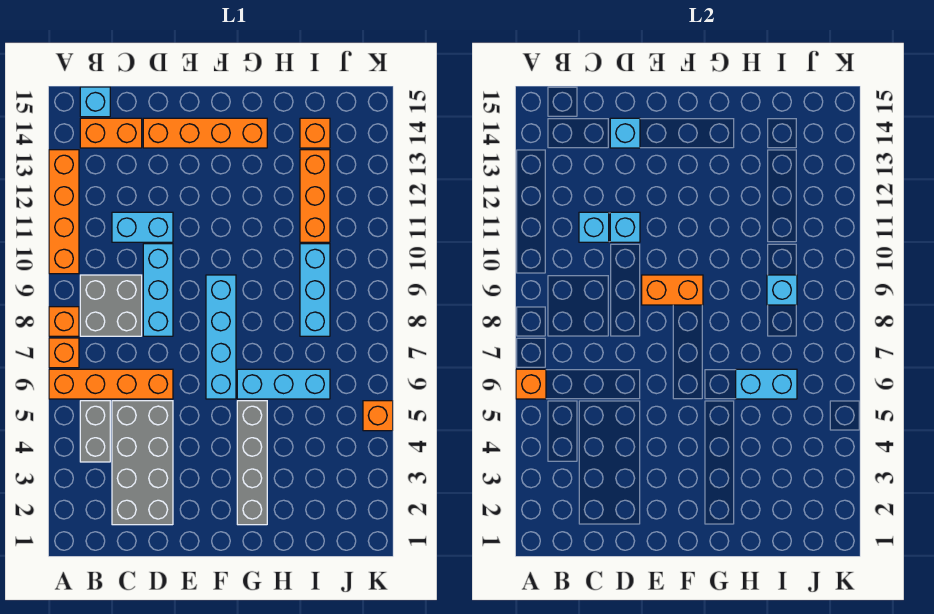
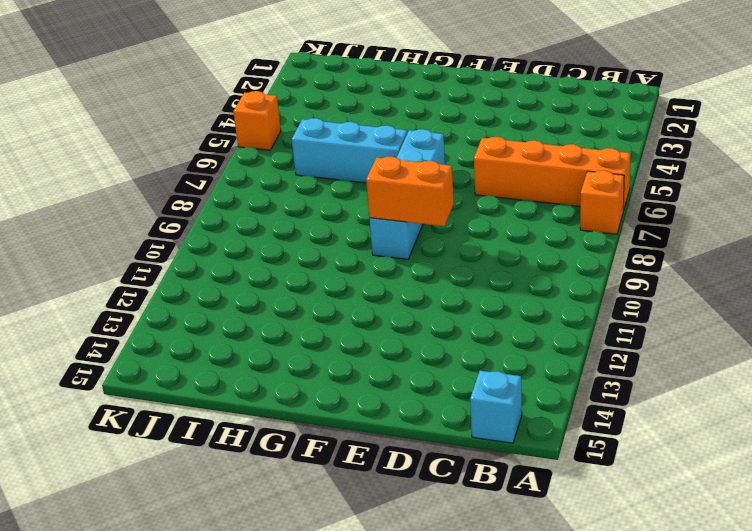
none -> orange 1x1 brick [49,307,79,336]
none -> orange 1x4 brick [49,150,79,274]
none -> grey 1x2 brick [80,401,110,462]

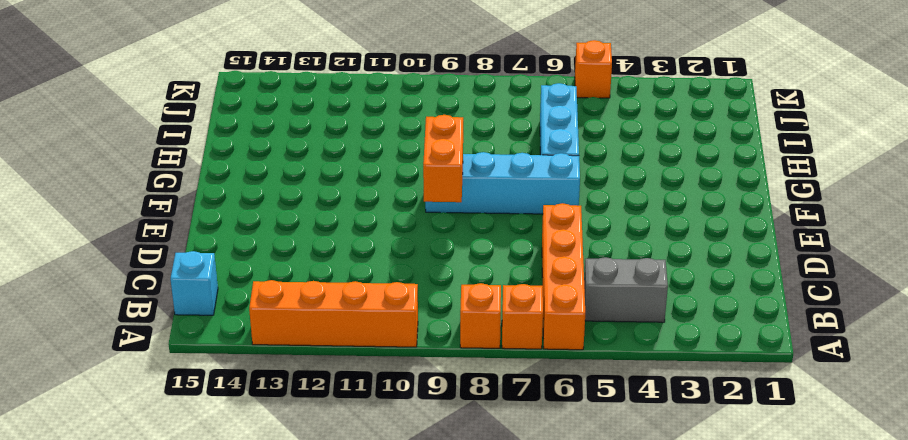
none -> grey 2x2 brick [80,275,142,336]
none -> orange 1x2 brick [80,118,142,148]
none -> grey 2x4 brick [112,401,173,525]

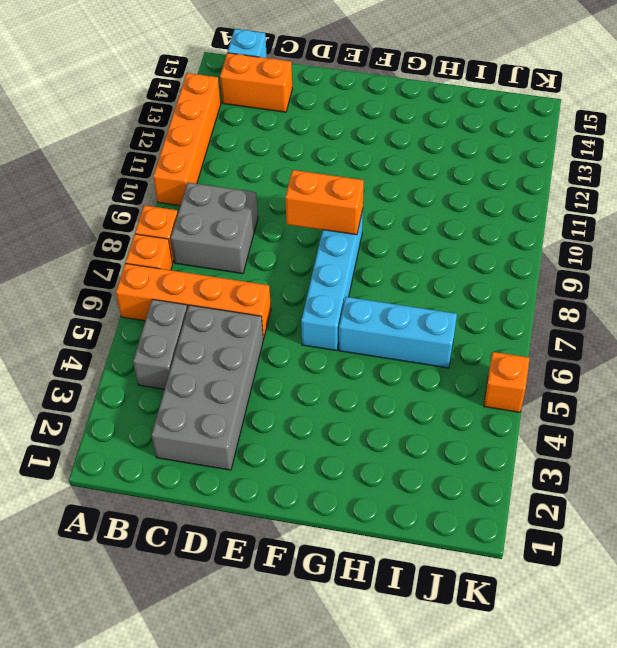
none -> cyan 1x2 brick [112,212,173,242]
none -> cyan 1x3 brick [143,244,173,336]
none -> orange 1x4 brick [143,118,267,148]

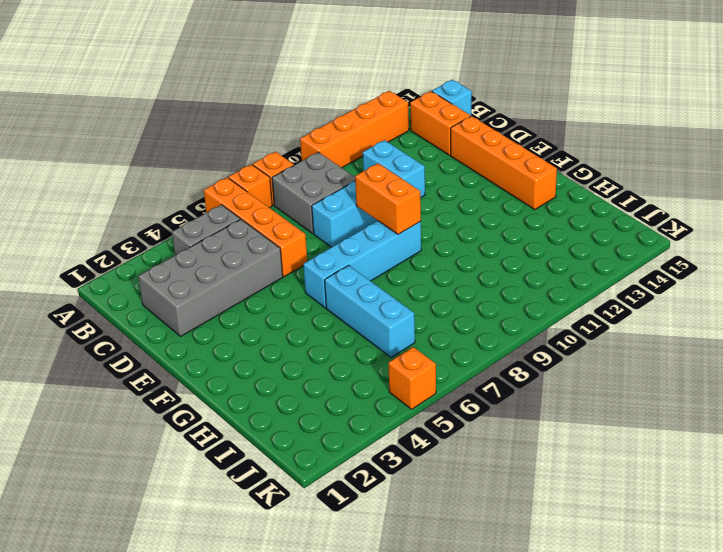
none -> grey 1x4 brick [237,401,267,525]
none -> cyan 1x3 brick [300,244,330,336]
none -> orange 1x3 brick [300,150,330,242]

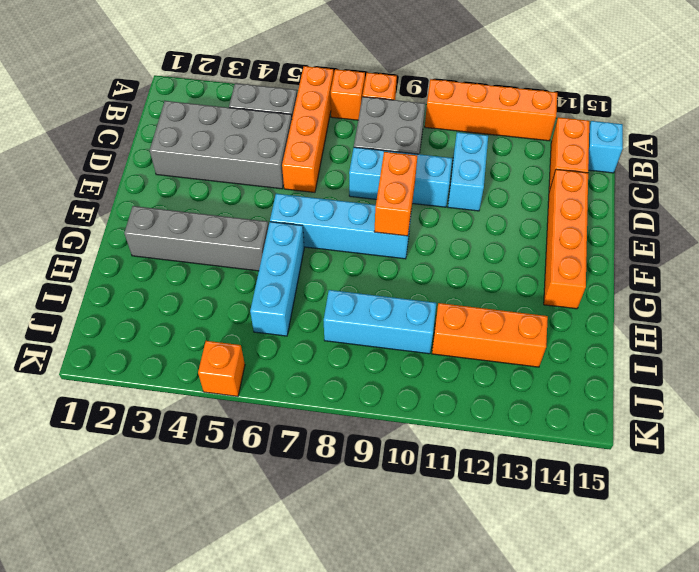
none -> orange 1x1 brick [300,118,330,148]
none -> orange 1x1 brick [516,369,546,399]
none -> cyan 1x1 brick [579,212,609,242]

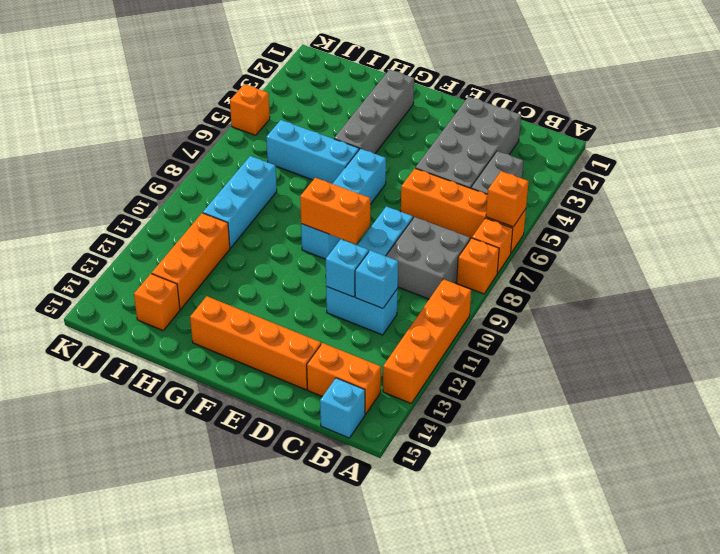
none -> cyan 1x1 brick [610,118,640,148]
none -> cyan 1x2 brick [736,369,797,399]
none -> cyan 1x1 brick [767,275,797,305]

